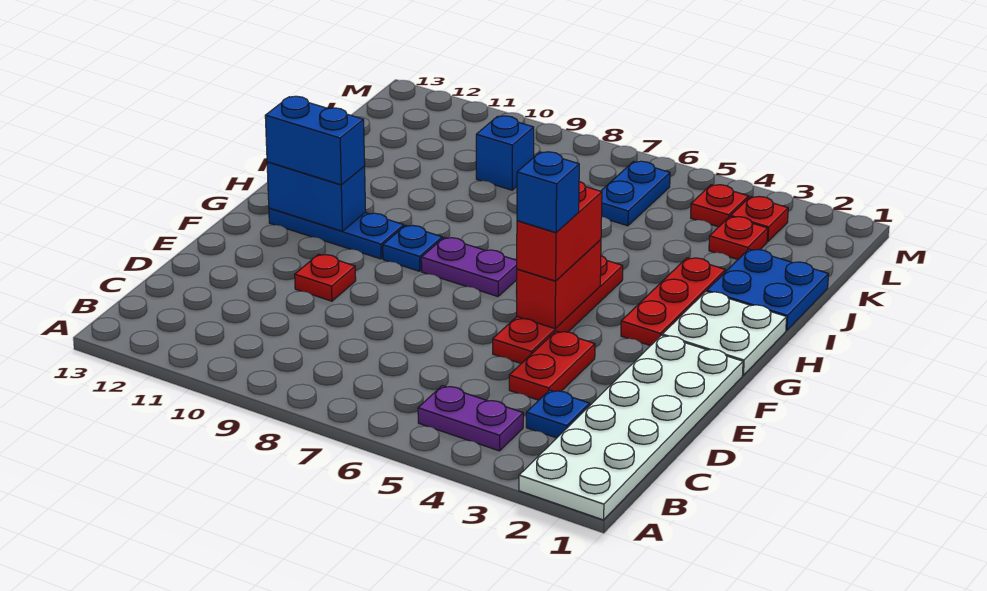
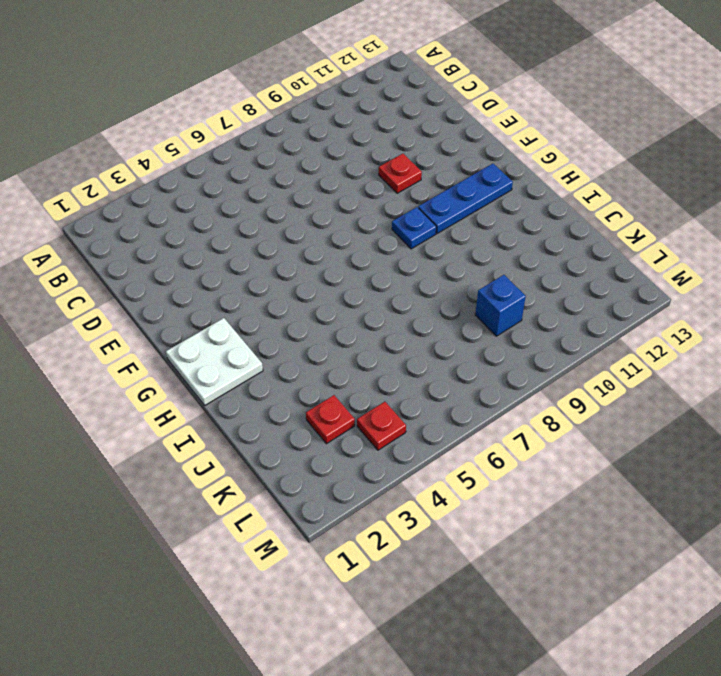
none -> white 2x6 plate [519,335,743,520]
none -> purple 1x2 plate [418,386,523,451]
none -> blue 1x1 plate [526,390,590,438]

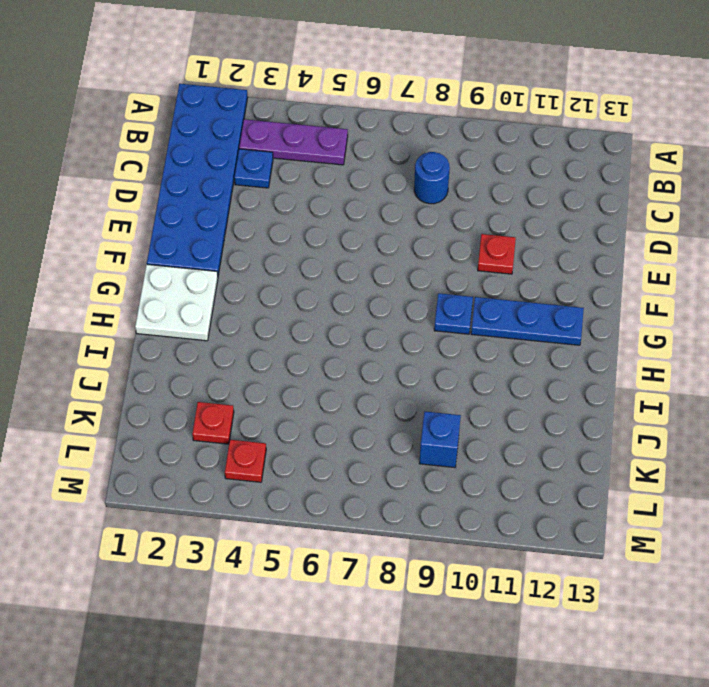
blue 2x6 plate [147,84,248,275] -> white 2x6 plate [519,335,743,520]
purple 1x3 plate [239,119,348,165] -> purple 1x2 plate [418,386,523,451]
blue 1x1 round brick [414,152,450,204] -> none
none -> red 1x2 plate [509,331,595,400]
none -> red 1x4 plate [493,256,623,363]
none -> red 1x3 plate [621,258,725,346]

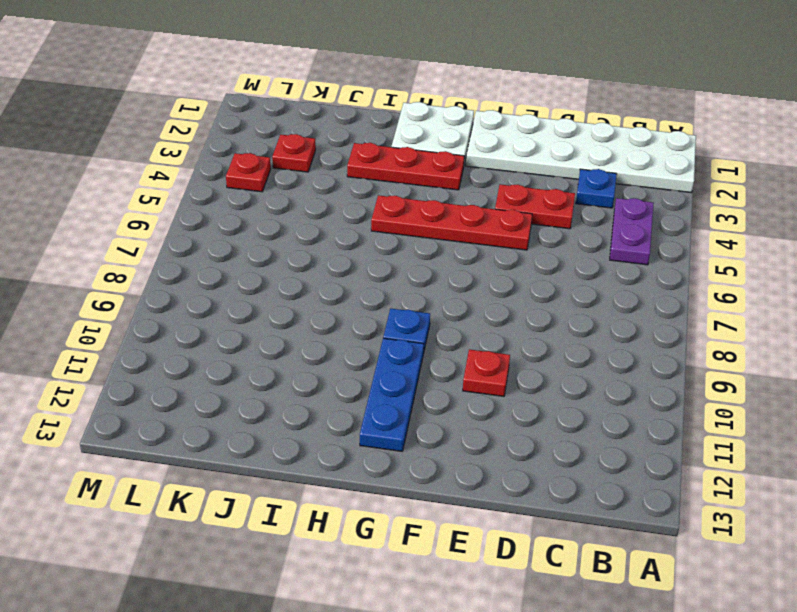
none -> purple 1x2 plate [421,238,517,296]
none -> blue 2x2 plate [707,249,828,331]
none -> blue 1x2 plate [601,161,670,226]

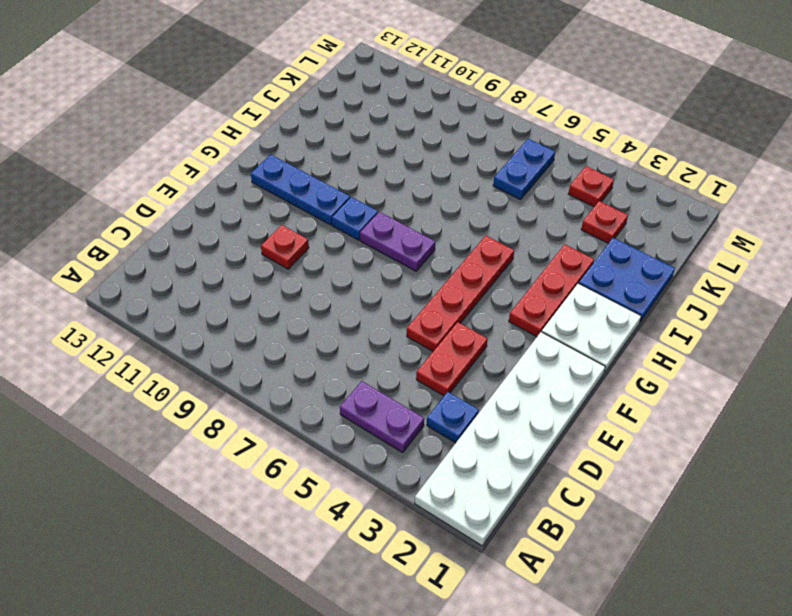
none -> blue 1x1 brick [476,116,534,190]
none -> red 1x1 plate [731,196,788,242]
none -> red 1x2 brick [516,240,601,329]

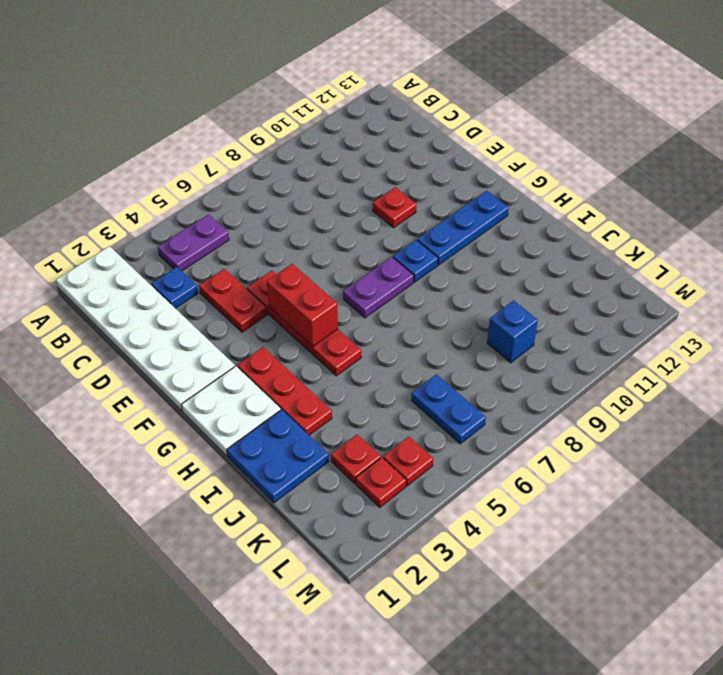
none -> blue 1x2 brick [267,162,366,231]
none -> red 1x2 brick [517,181,602,281]
none -> blue 1x2 brick [265,96,365,185]

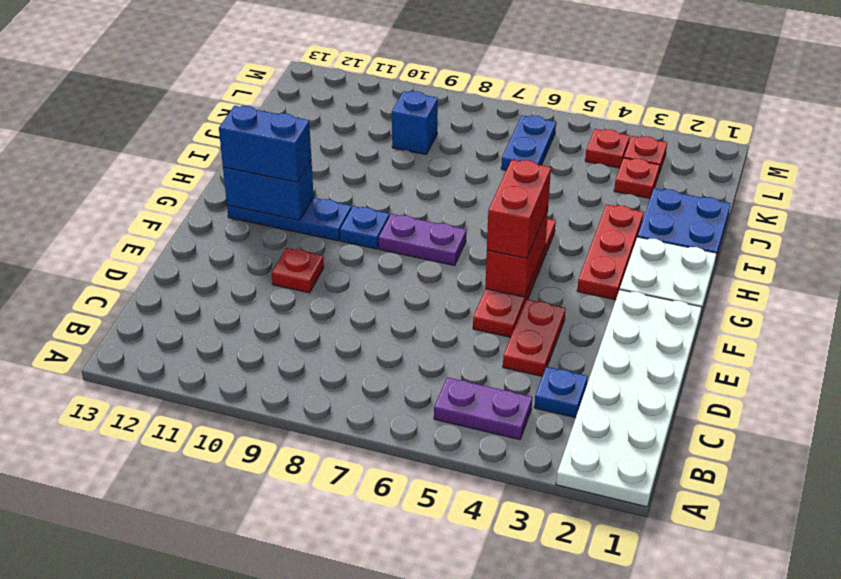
none -> blue 1x1 brick [517,152,579,232]

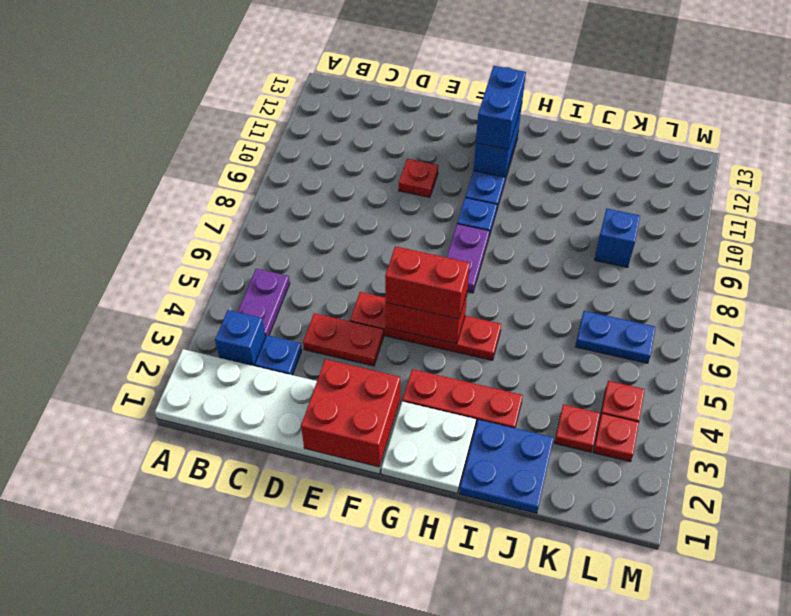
blue 1x1 brick [215,310,266,366] -> blue 1x1 brick moved to [517,152,579,232]
red 2x2 brick [301,359,400,467] -> none

